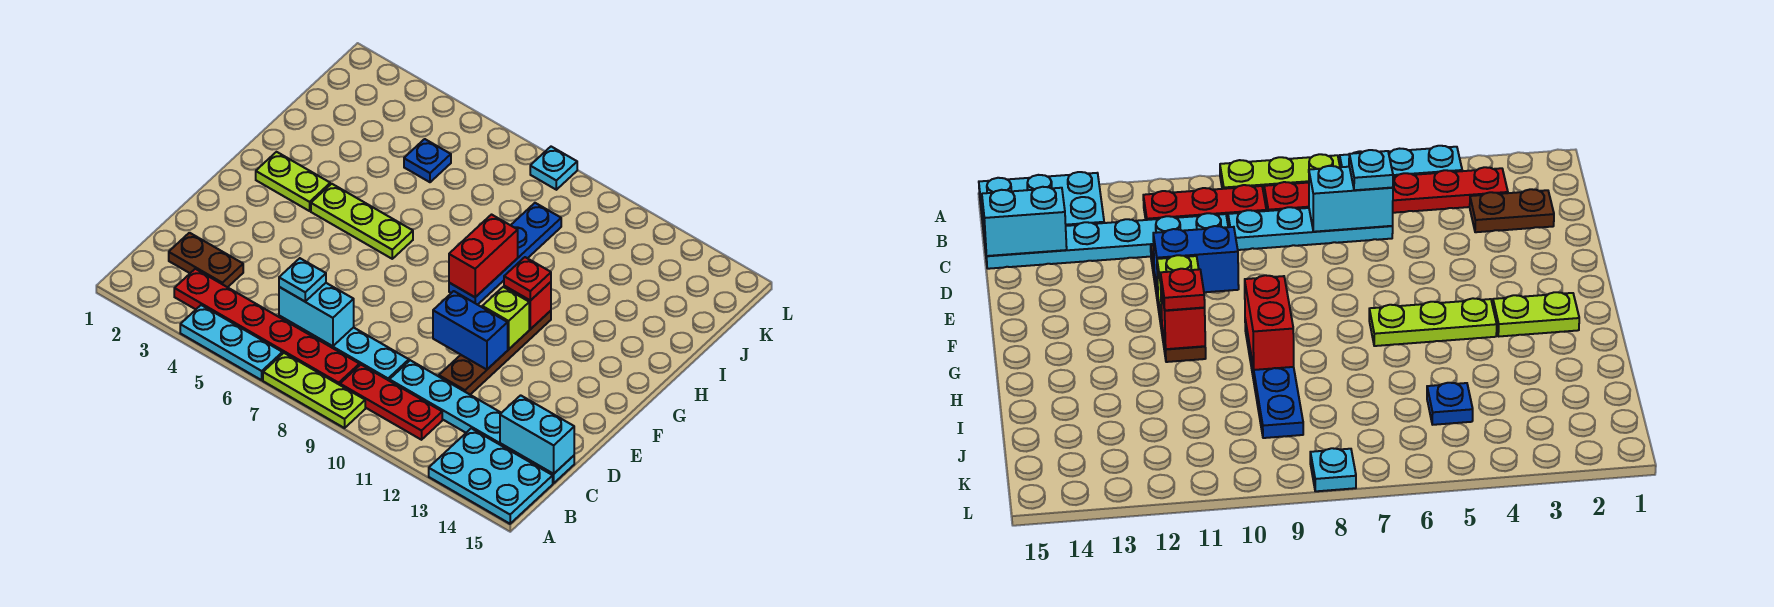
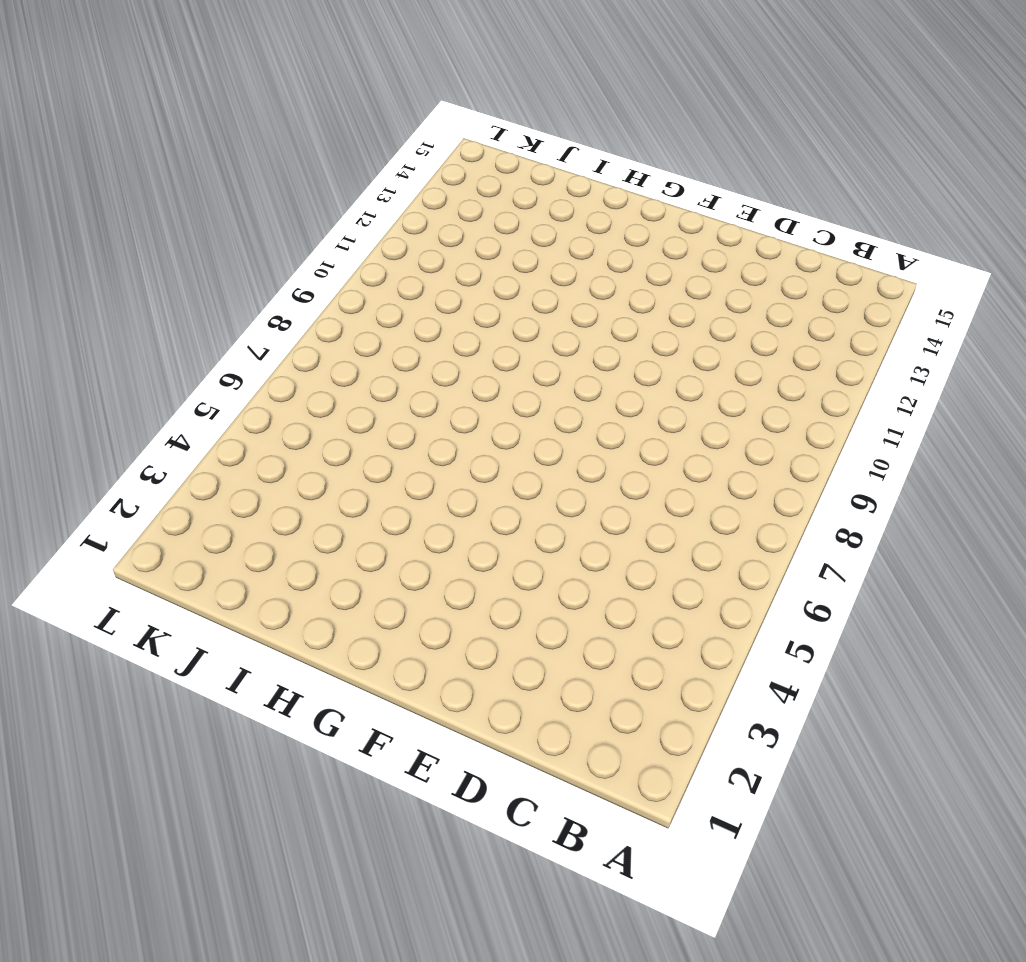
none -> cyan 1x3 plate [180,305,282,380]
none -> lime 1x3 plate [263,353,365,428]
none -> cyan 2x3 plate [429,428,553,524]

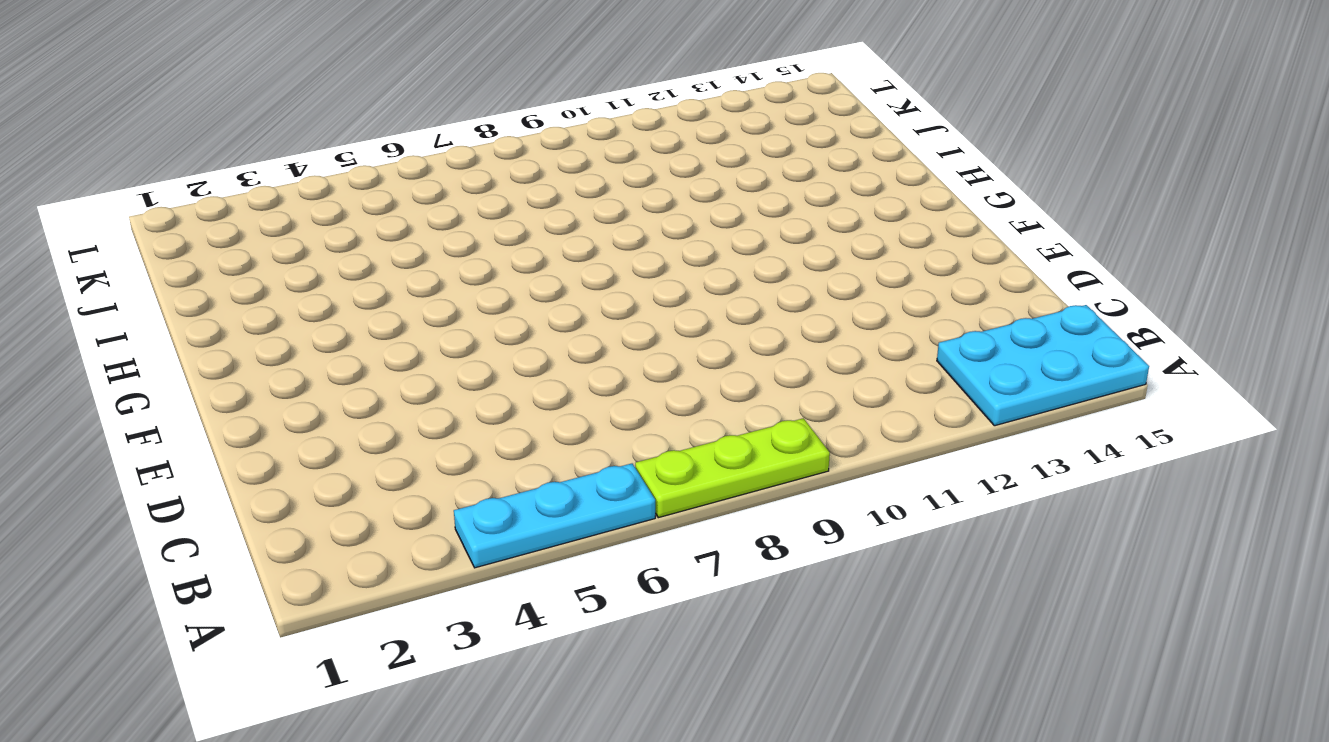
none -> red 1x6 plate [174,269,359,385]
none -> red 1x3 plate [340,365,442,440]
none -> brown 1x2 plate [169,233,243,287]

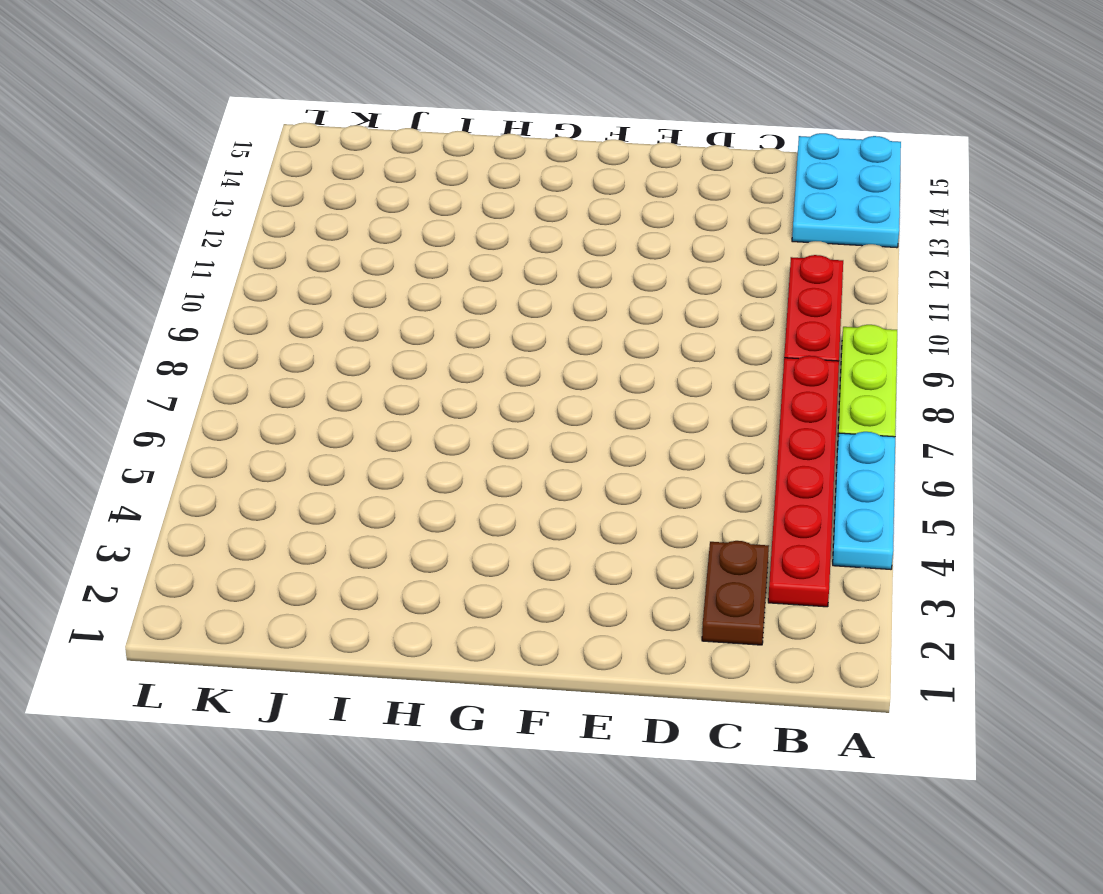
none -> cyan 1x4 plate [279,316,409,380]
none -> cyan 1x6 plate [389,360,574,483]
none -> brown 1x4 plate [439,311,551,395]

